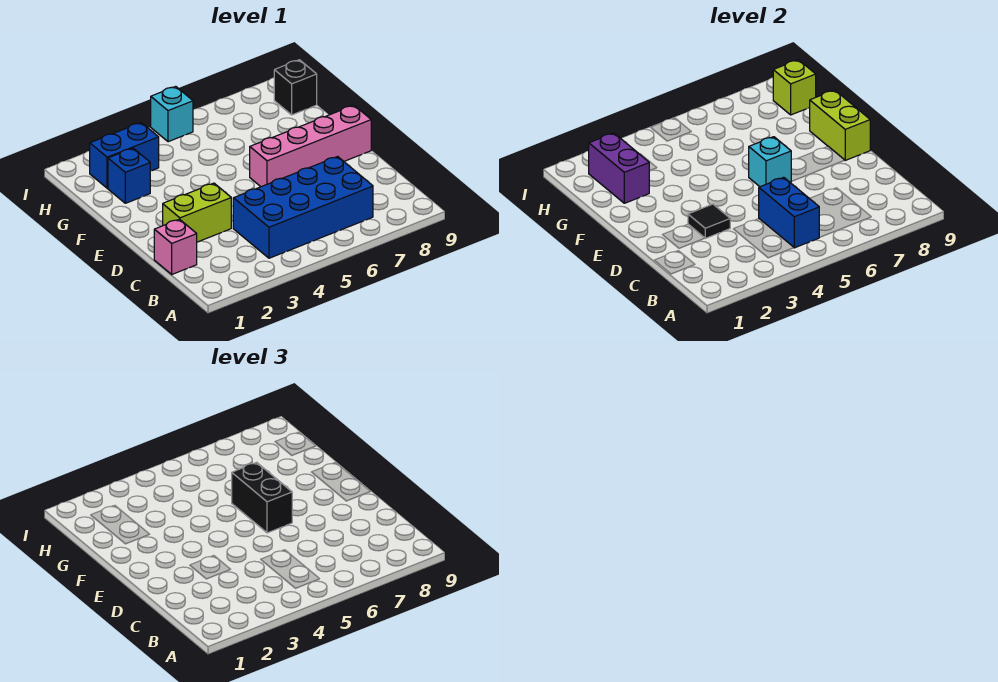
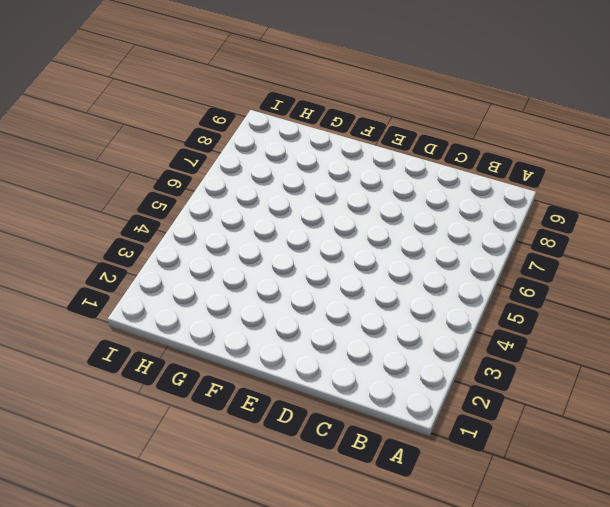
none -> blue 2x4 brick [233,157,373,258]
none -> pink 1x1 brick [154,219,197,274]
none -> lime 1x2 brick [163,183,231,242]

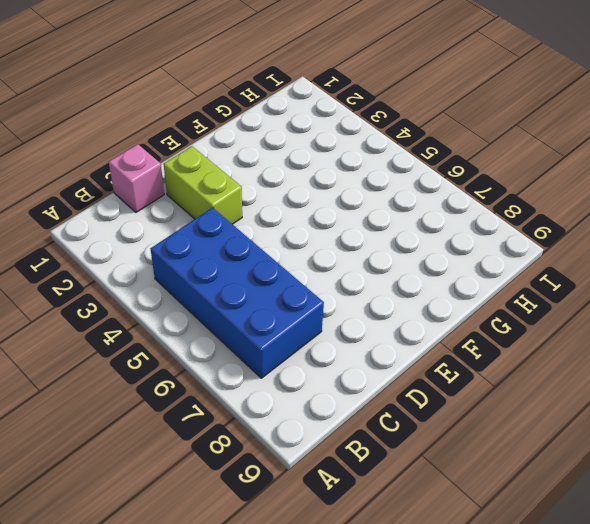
none -> pink 1x4 brick [250,105,371,187]
none -> blue 1x1 brick [108,148,150,203]
none -> blue 1x2 brick [90,123,159,188]

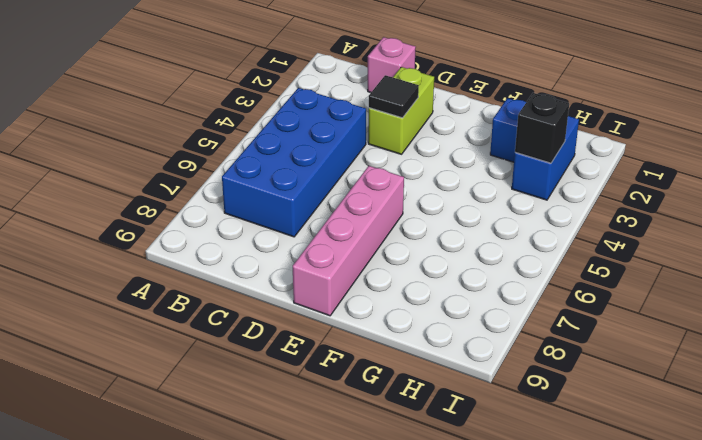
black 1x1 brick [515,93,569,163] -> black 1x1 brick moved to [274,60,317,115]
none -> cyan 1x1 brick [151,86,193,142]
none -> blue 1x2 brick [759,177,820,248]
none -> cyan 1x1 brick [749,137,791,187]

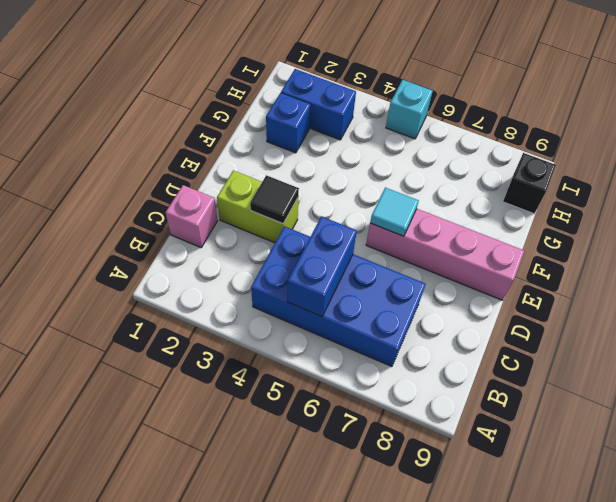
cyan 1x1 tile [370,188,419,236] -> cyan 1x1 brick [749,137,791,187]
none -> lime 1x2 brick [810,90,870,160]
none -> purple 1x2 brick [589,133,649,203]
none -> lime 1x1 brick [773,60,816,115]

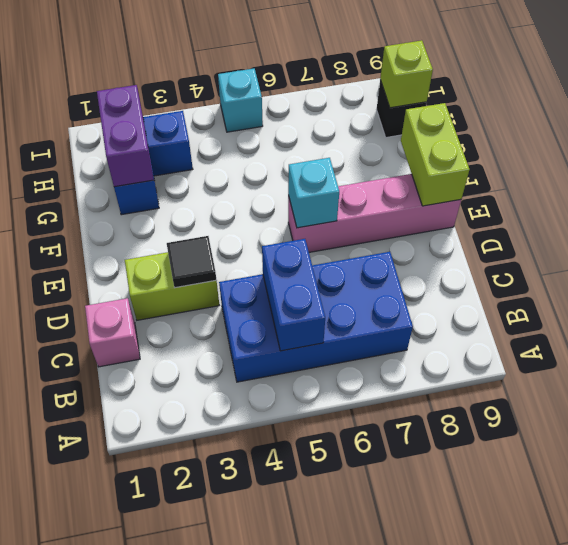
none -> black 1x2 brick [232,462,292,533]

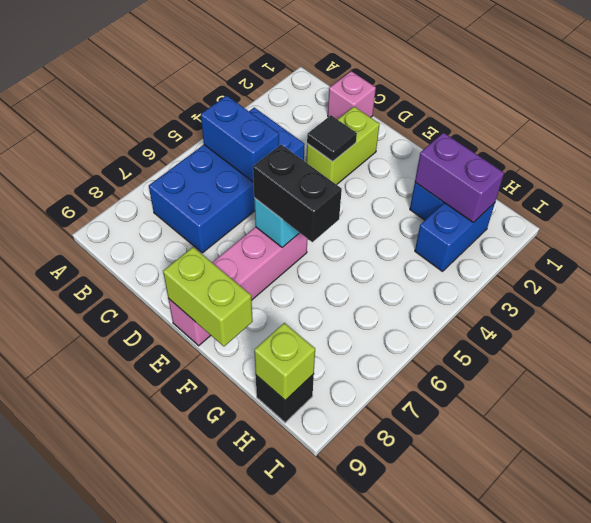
none -> cyan 1x1 brick [151,86,193,142]

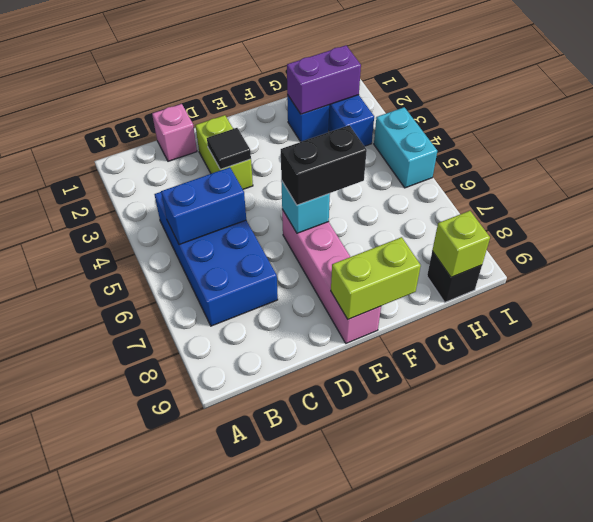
cyan 1x2 brick [374,107,437,188] -> cyan 1x1 brick [151,86,193,142]

